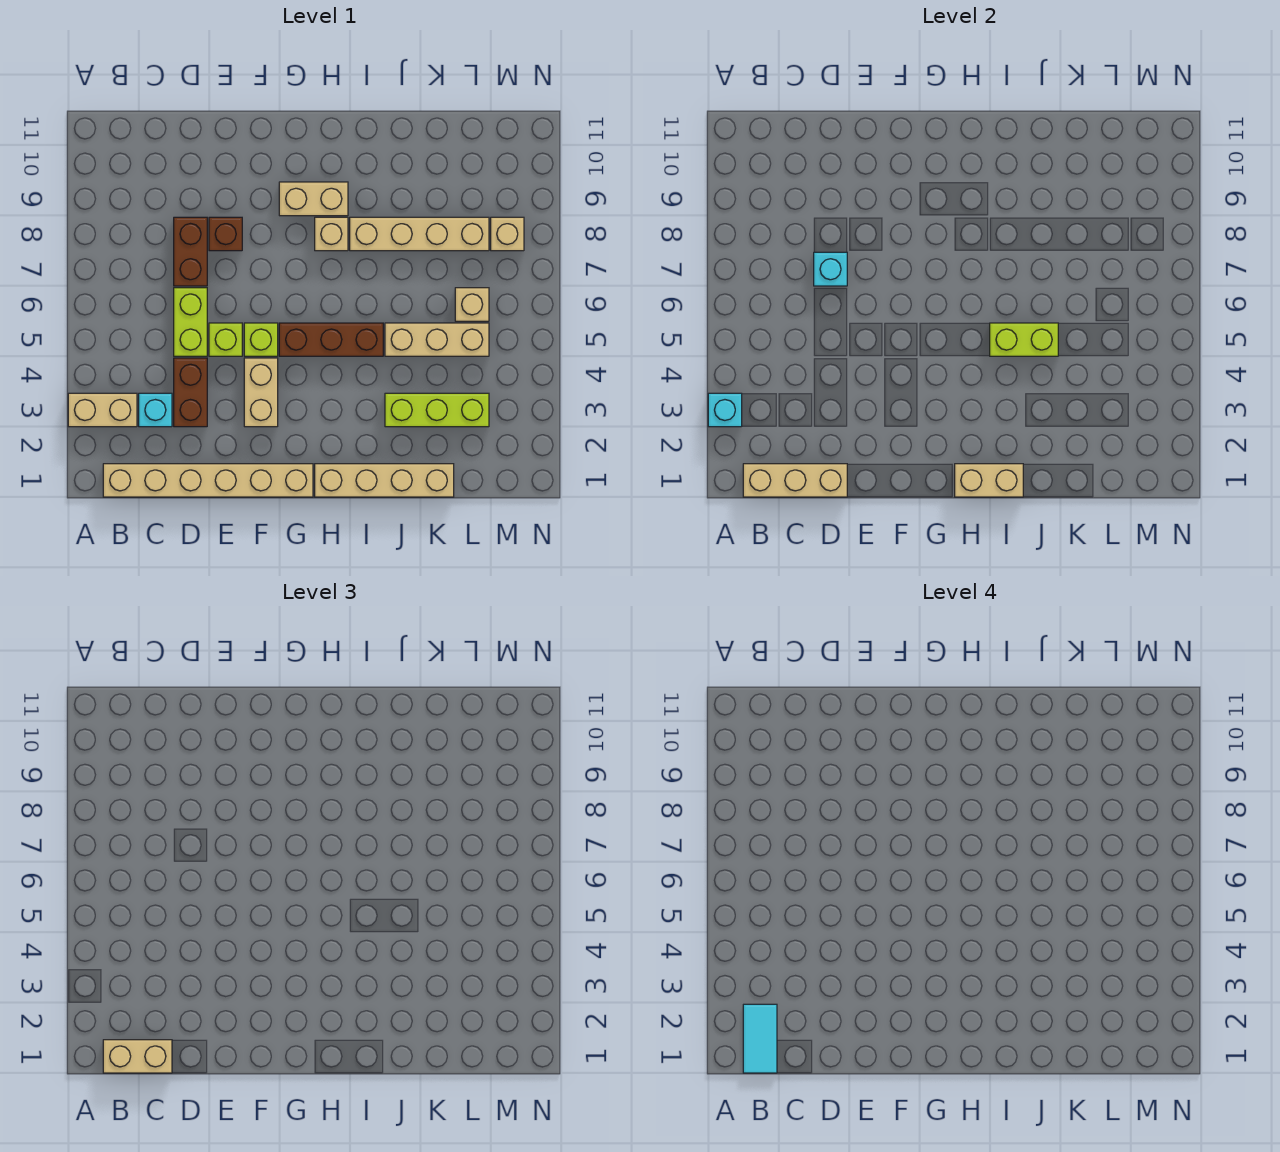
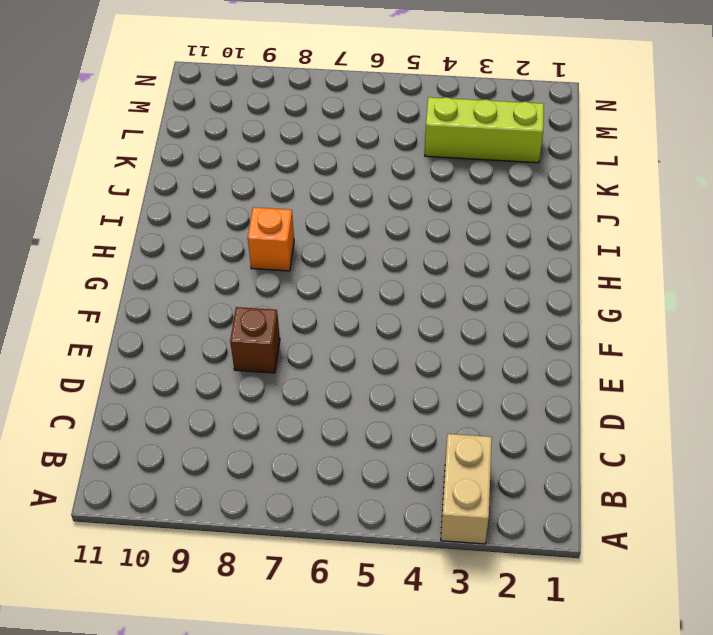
orange 1x1 brick [248,207,294,271] -> tan 1x1 brick [315,217,348,251]
lime 1x3 brick [425,97,544,163] -> lime 1x3 brick turned to [385,393,489,427]
none -> tan 1x6 brick [103,464,313,497]
none -> cyan 1x1 brick [139,393,172,427]
none -> brown 1x2 brick [174,358,207,427]

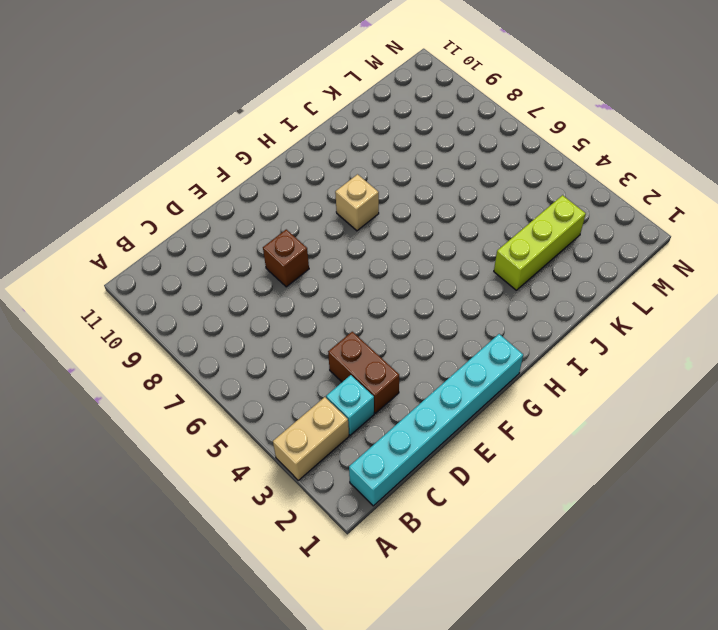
cyan 1x6 brick [349,334,523,506] -> tan 1x6 brick [103,464,313,497]
none -> lime 1x2 brick [174,288,207,356]
none -> brown 1x2 brick [174,217,207,286]
none -> lime 1x1 brick [209,323,242,356]

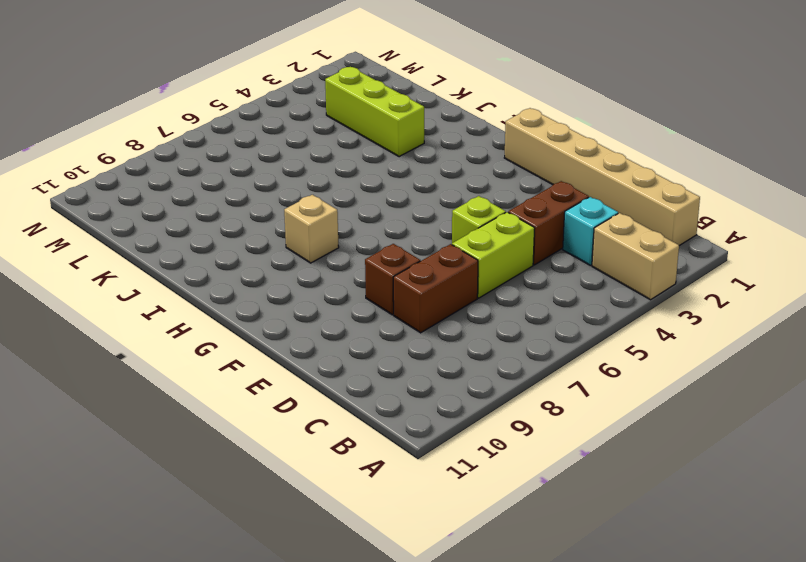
none -> tan 1x2 brick [244,358,278,427]
none -> lime 1x1 brick [244,323,278,356]
none -> brown 1x3 brick [279,323,383,356]

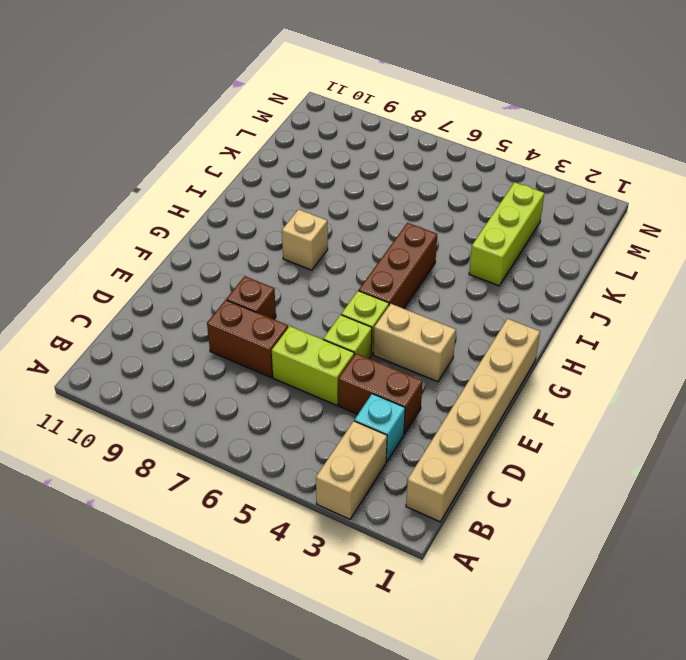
none -> tan 1x2 brick [279,182,348,216]
none -> tan 1x4 brick [315,464,454,497]
none -> tan 1x4 brick [350,217,489,251]

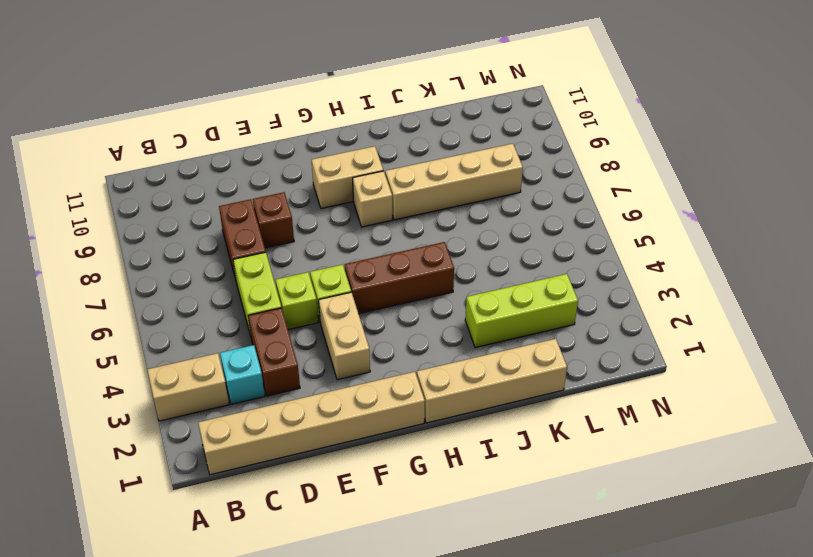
none -> tan 1x3 brick [385,323,489,356]
none -> tan 1x1 brick [455,288,489,321]
none -> tan 1x1 brick [491,217,524,251]

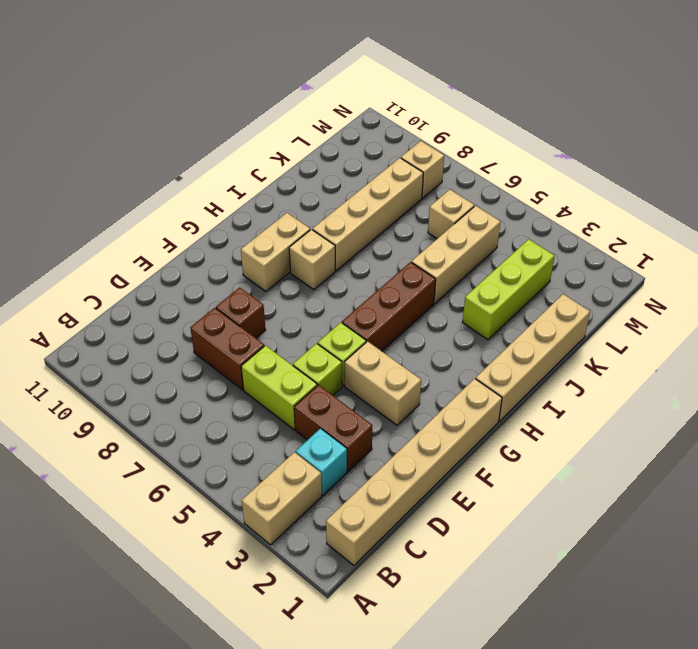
none -> cyan 1x1 brick [708,393,742,427]
none -> tan 1x3 brick [743,464,847,497]
none -> cyan 1x1 brick [814,252,847,286]

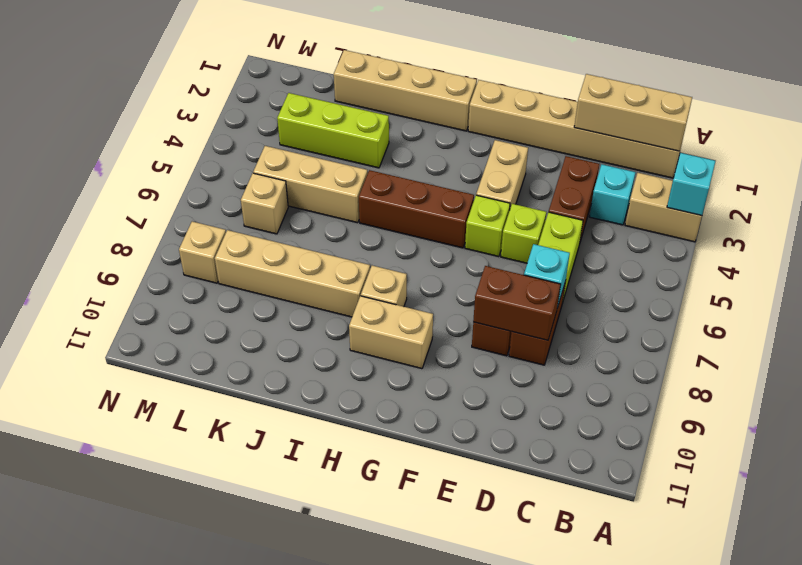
brown 1x2 brick [473,266,561,340] -> none
none -> tan 1x2 brick [955,464,1023,497]
none -> lime 1x2 brick [990,323,1058,356]
none -> tan 1x2 brick [103,1040,172,1073]

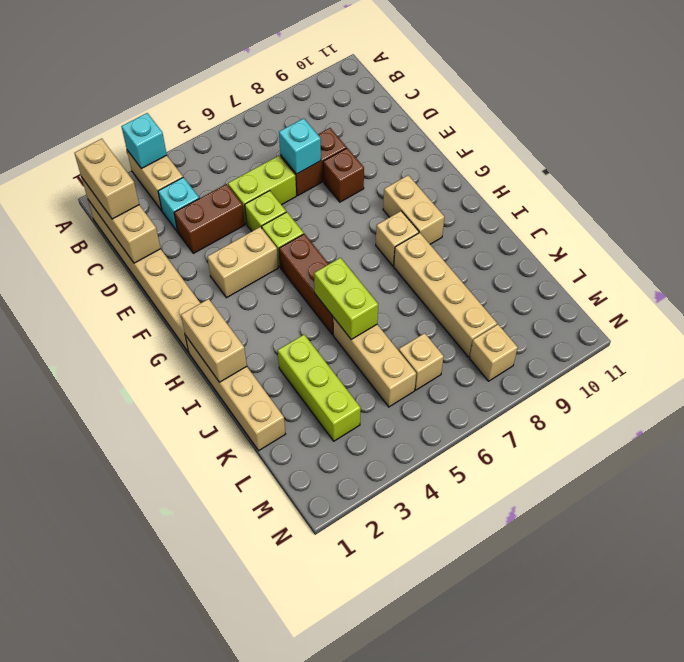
none -> cyan 1x2 tile [743,1004,777,1073]

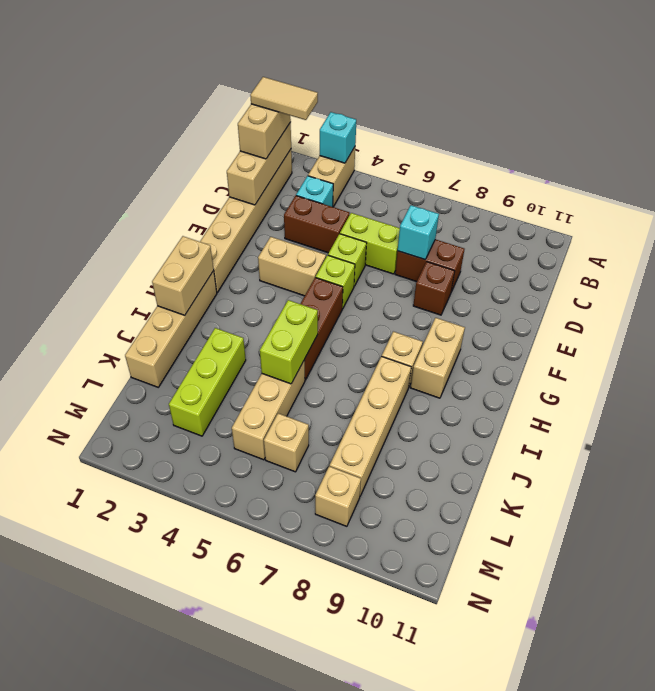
tan 1x2 tile [250,77,318,120] -> cyan 1x2 tile [743,1004,777,1073]

